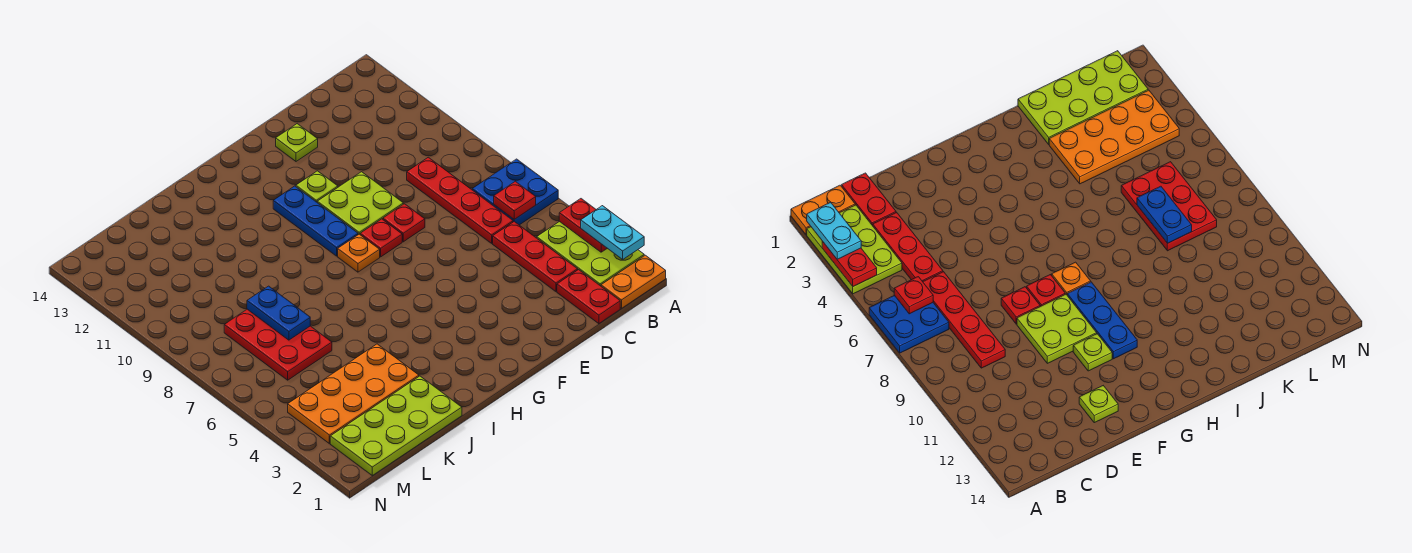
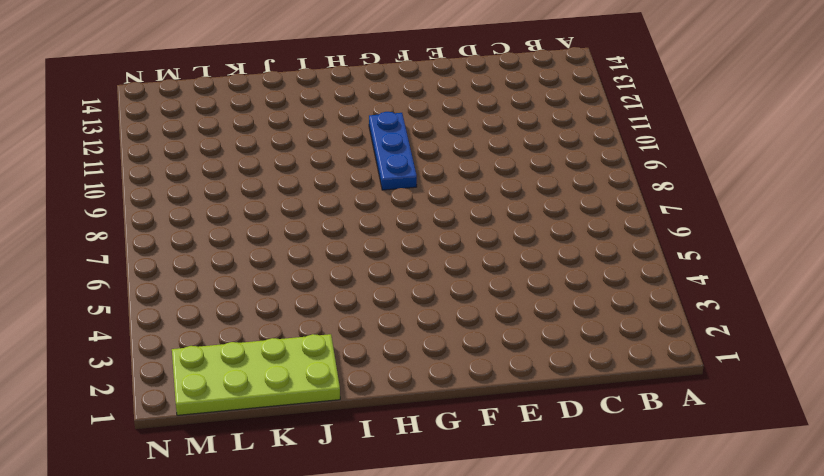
none -> orange 1x2 plate [601,255,666,308]
none -> lime 2x3 plate [537,221,644,286]
none -> blue 2x2 plate [472,159,558,225]

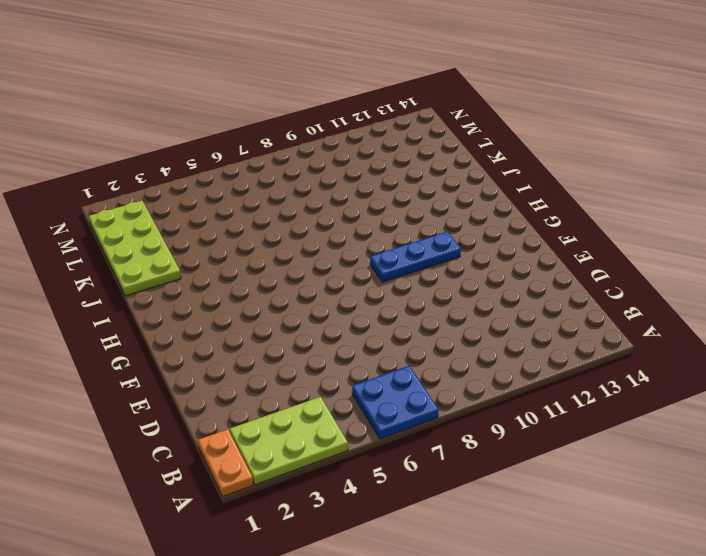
none -> red 1x2 plate [557,270,620,324]
none -> red 1x3 plate [493,222,578,291]
none -> red 1x4 plate [407,157,513,243]

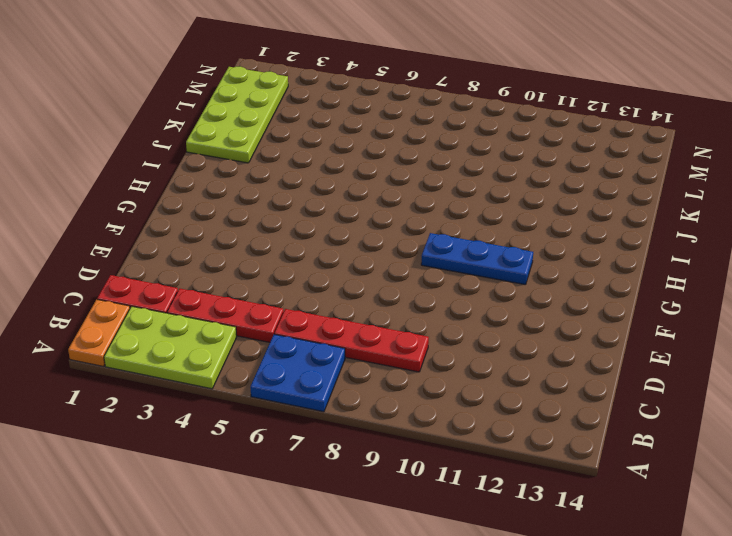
none -> red 1x1 plate [383,204,425,242]
none -> lime 2x2 plate [317,172,403,235]
none -> lime 1x1 plate [276,124,318,161]

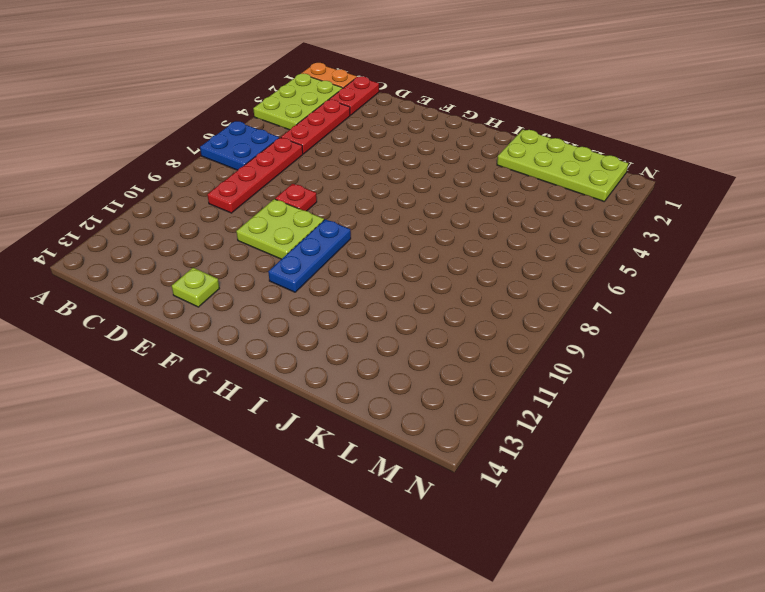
none -> red 1x1 plate [360,219,402,257]
none -> lime 1x1 plate [296,171,338,202]
none -> orange 1x1 plate [338,234,380,272]

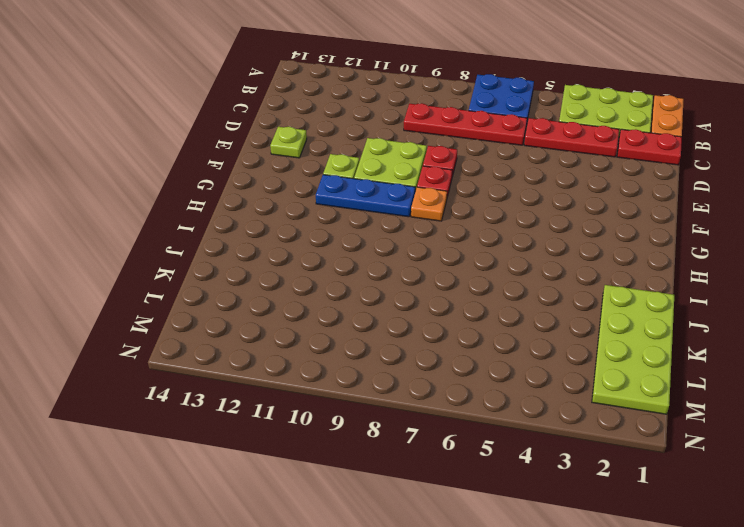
none -> orange 2x4 plate [288,344,419,443]
none -> red 2x3 plate [224,309,332,380]
none -> red 1x2 plate [559,199,607,252]

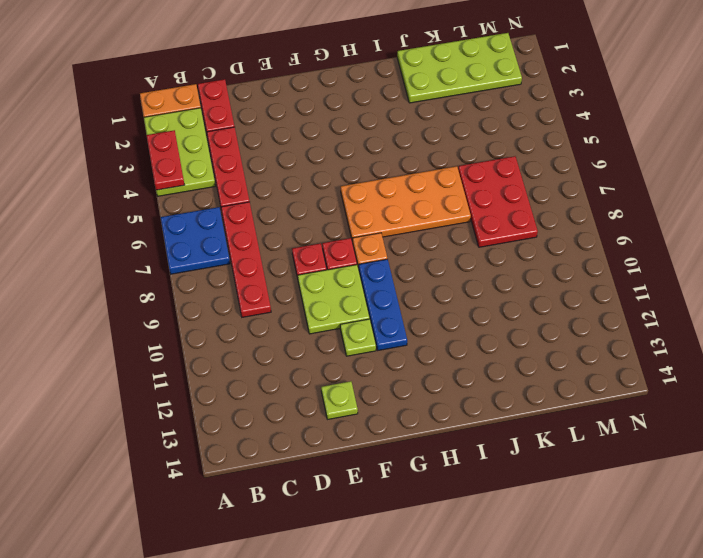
orange 2x4 plate [341,166,471,242] -> orange 2x4 plate moved to [288,344,419,443]
none -> red 1x1 plate [494,181,536,219]
none -> blue 1x2 plate [247,286,310,340]
none -> cyan 1x2 plate [581,206,644,259]

